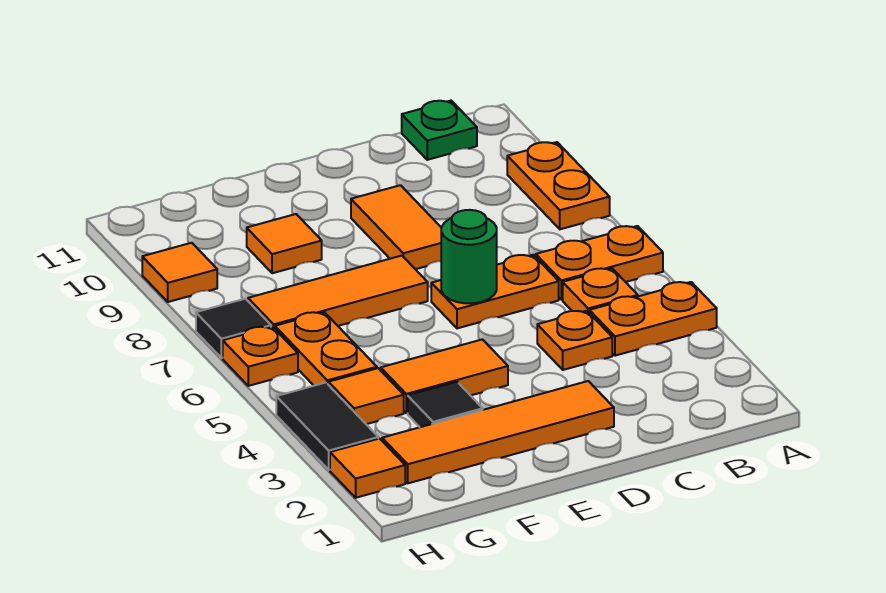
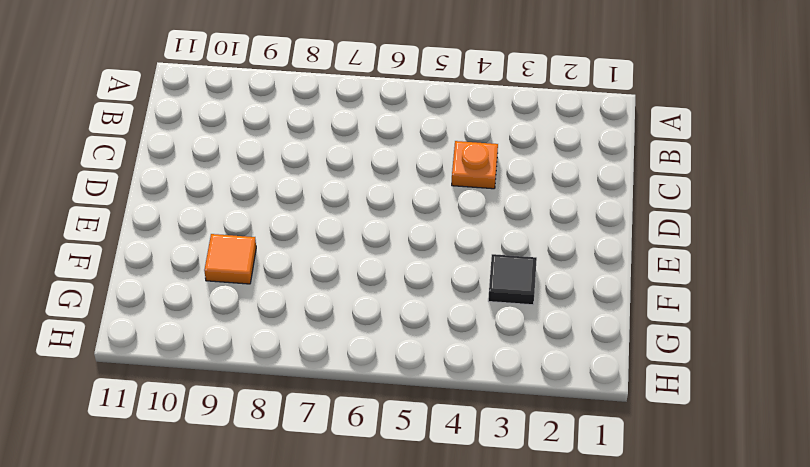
none -> orange 1x2 plate [589,282,717,356]
none -> orange 1x2 plate [536,226,663,300]
none -> orange 1x2 plate [507,142,610,229]

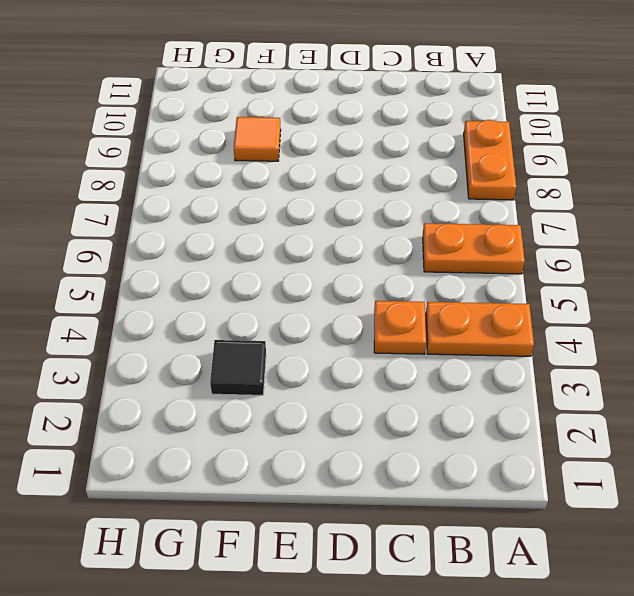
none -> orange 1x1 plate [563,268,638,312]
none -> green 1x1 plate [402,101,477,160]
none -> orange 1x2 plate [431,255,559,328]

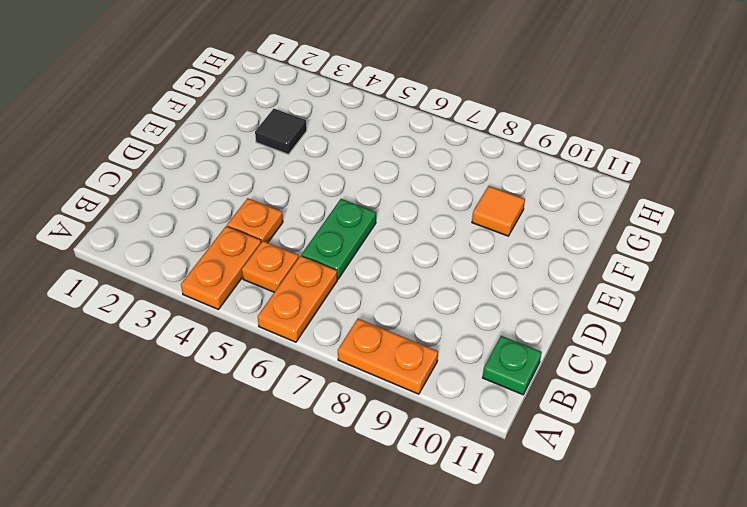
green 1x2 plate [301,199,376,279] -> orange 1x2 plate [431,255,559,328]
none -> orange 1x4 tile [382,381,614,483]
none -> orange 1x2 tile [351,185,441,269]
none -> orange 1x2 tile [381,339,508,413]

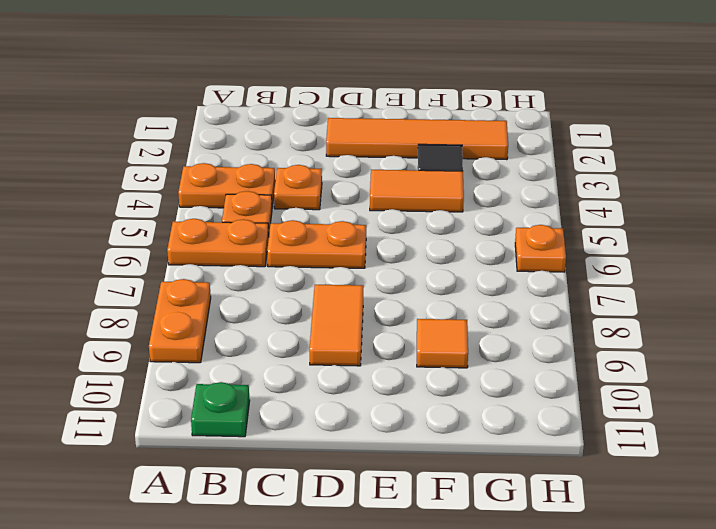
none -> orange 1x3 tile [248,256,428,329]
none -> orange 1x1 tile [329,368,404,424]
none -> orange 1x2 plate [275,312,377,386]

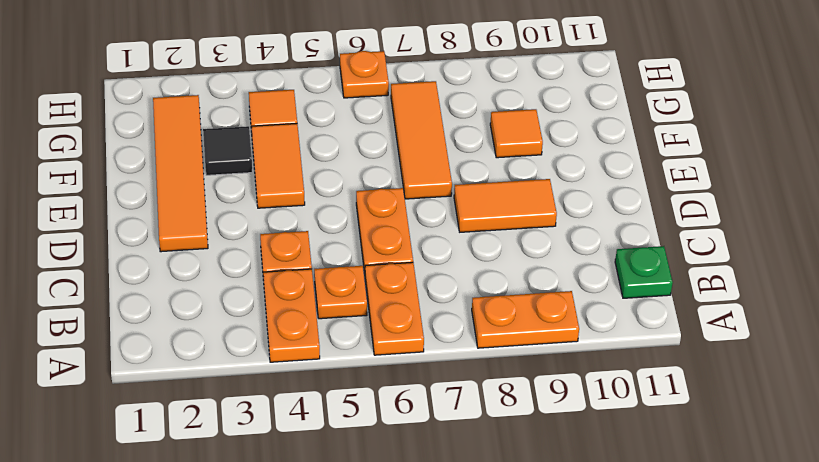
none -> orange 1x2 plate [275,312,377,386]
none -> orange 1x1 tile [330,439,405,498]
none -> black 1x2 tile [276,383,378,470]

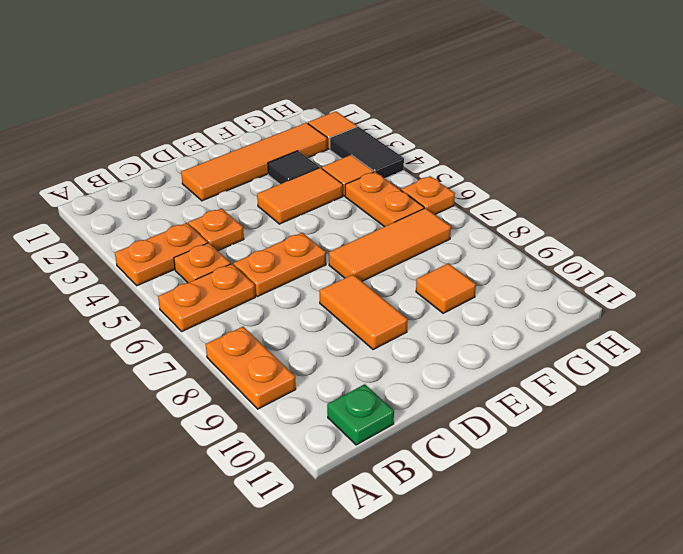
none -> black 1x1 tile [196,299,271,358]
none -> orange 1x1 tile [142,243,217,302]
none -> green 1x1 round brick [441,210,497,303]

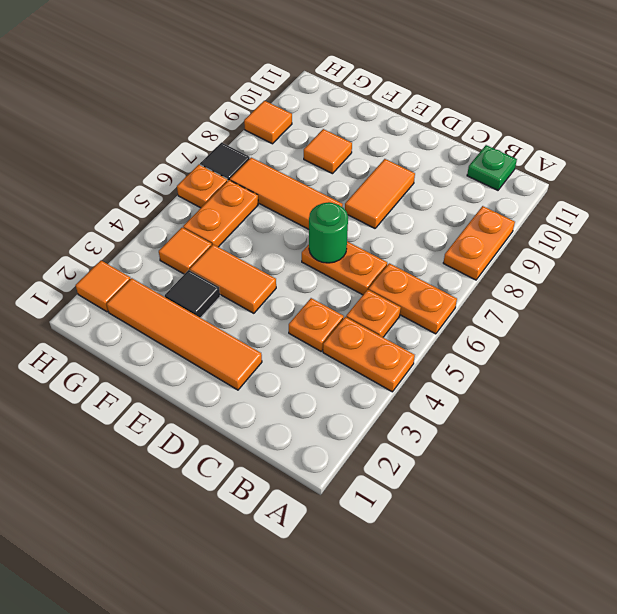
none -> black 1x2 tile [276,383,378,470]

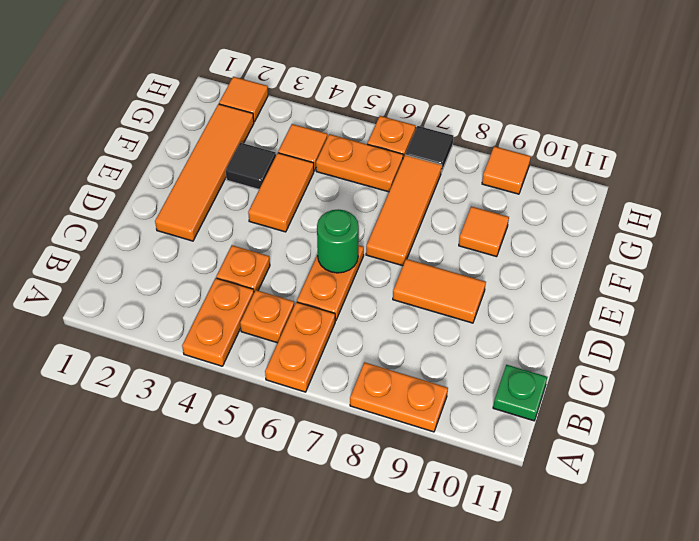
none -> black 1x2 tile [276,383,378,470]

